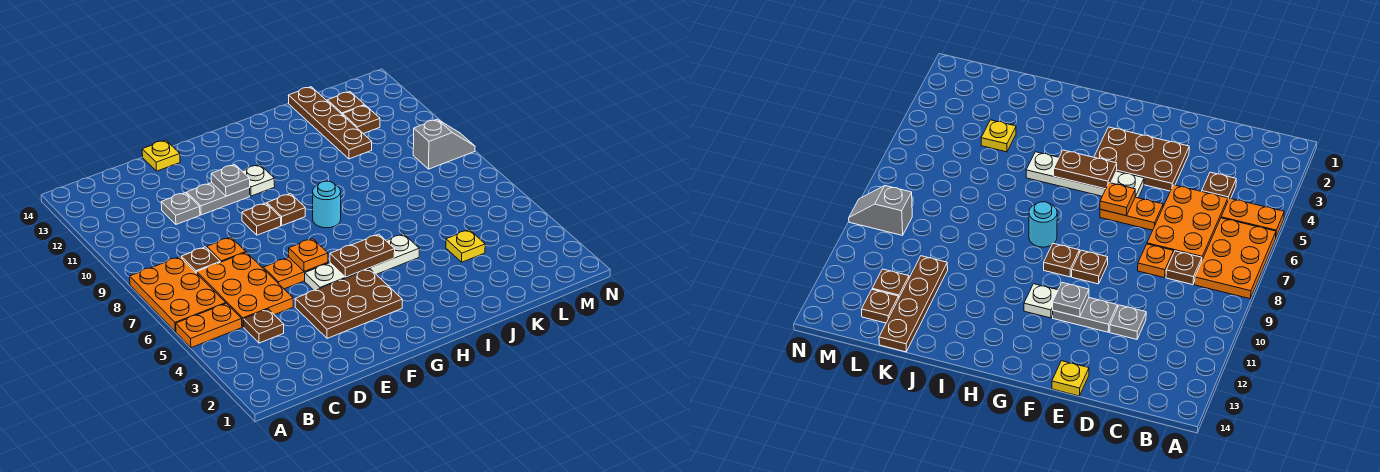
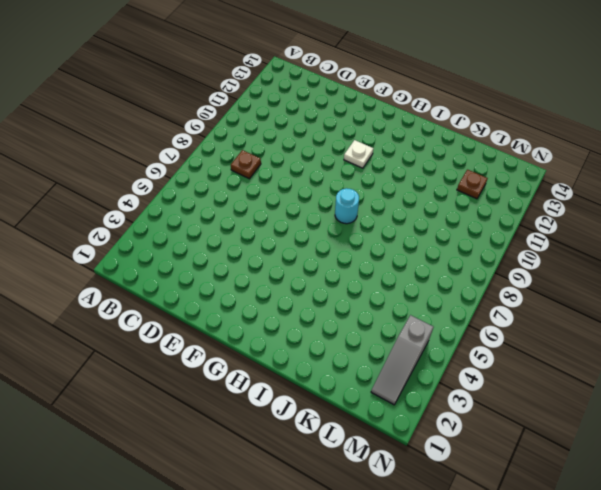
grey 1x3 slope [371,315,433,405] -> none
none -> orange 1x2 plate [176,303,242,348]
none -> orange 2x3 plate [130,257,226,332]
none -> brown 1x1 plate [244,309,284,343]

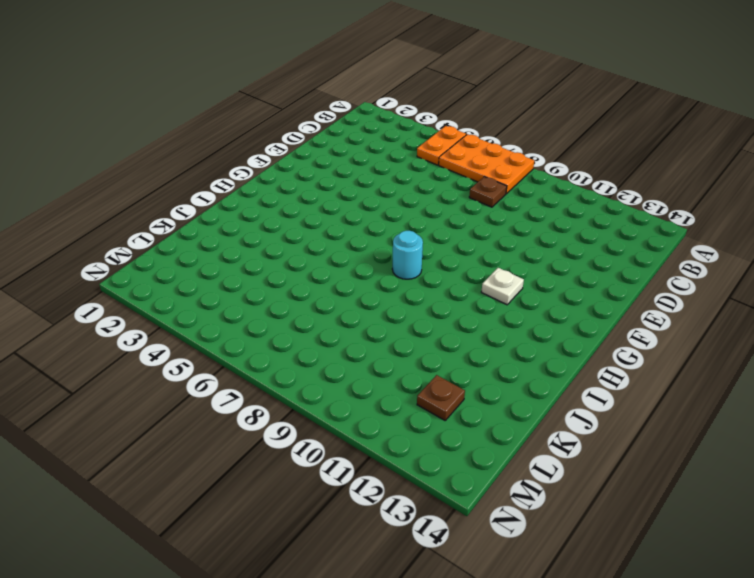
none -> brown 1x1 plate [244,309,284,343]
none -> orange 2x3 plate [197,252,293,327]
none -> orange 1x1 plate [207,237,246,262]

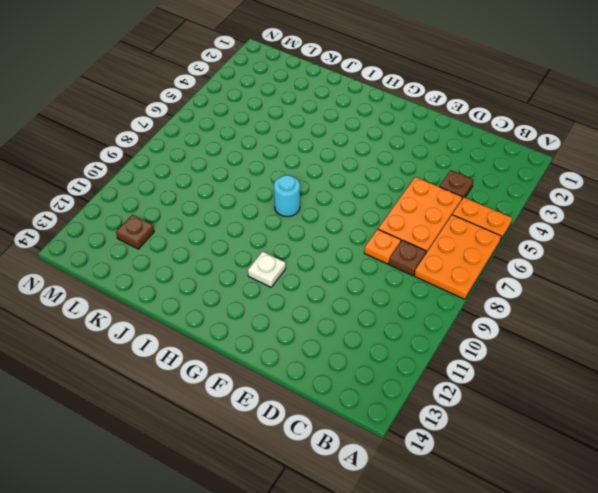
none -> grey 1x1 plate [161,193,200,224]
none -> brown 2x3 plate [295,269,402,338]
none -> orange 1x2 plate [263,257,328,289]

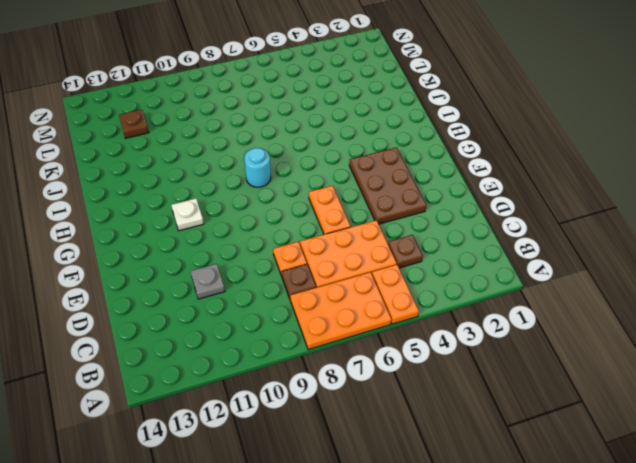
none -> grey 1x2 plate [187,183,250,215]
none -> yellow 1x1 plate [142,140,180,171]
none -> white 1x4 plate [305,234,419,290]

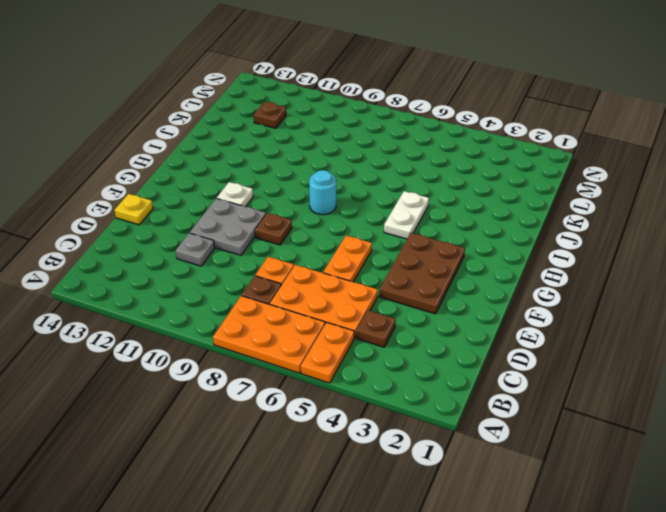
grey 2x2 plate [190,198,266,255] -> grey 1x2 plate [187,183,250,215]
white 1x2 plate [384,191,429,239] -> white 1x4 plate [305,234,419,290]
none -> brown 1x1 plate [267,194,305,226]
none -> yellow 1x1 plate [446,230,485,262]
none -> brown 1x4 plate [288,87,372,159]

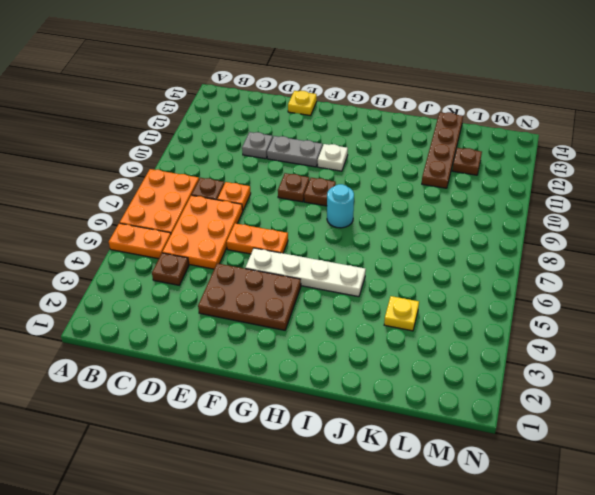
none -> brown 1x1 plate [327,92,365,115]
none -> grey 1x2 slope [413,119,475,169]
none -> orange 1x1 plate [289,239,328,272]

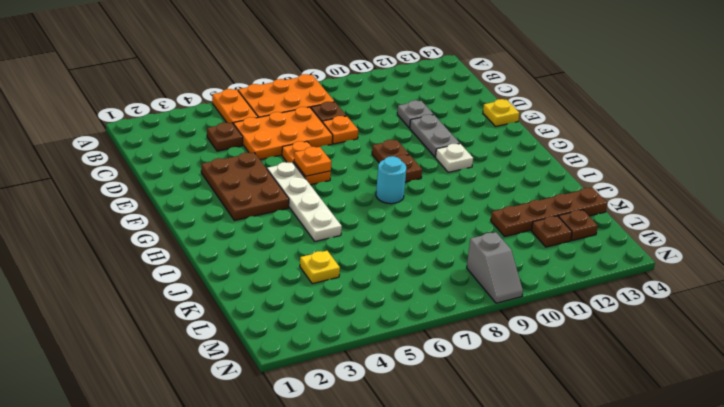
none -> grey 1x1 plate [211,165,250,196]
none -> brown 1x2 plate [330,234,395,277]

